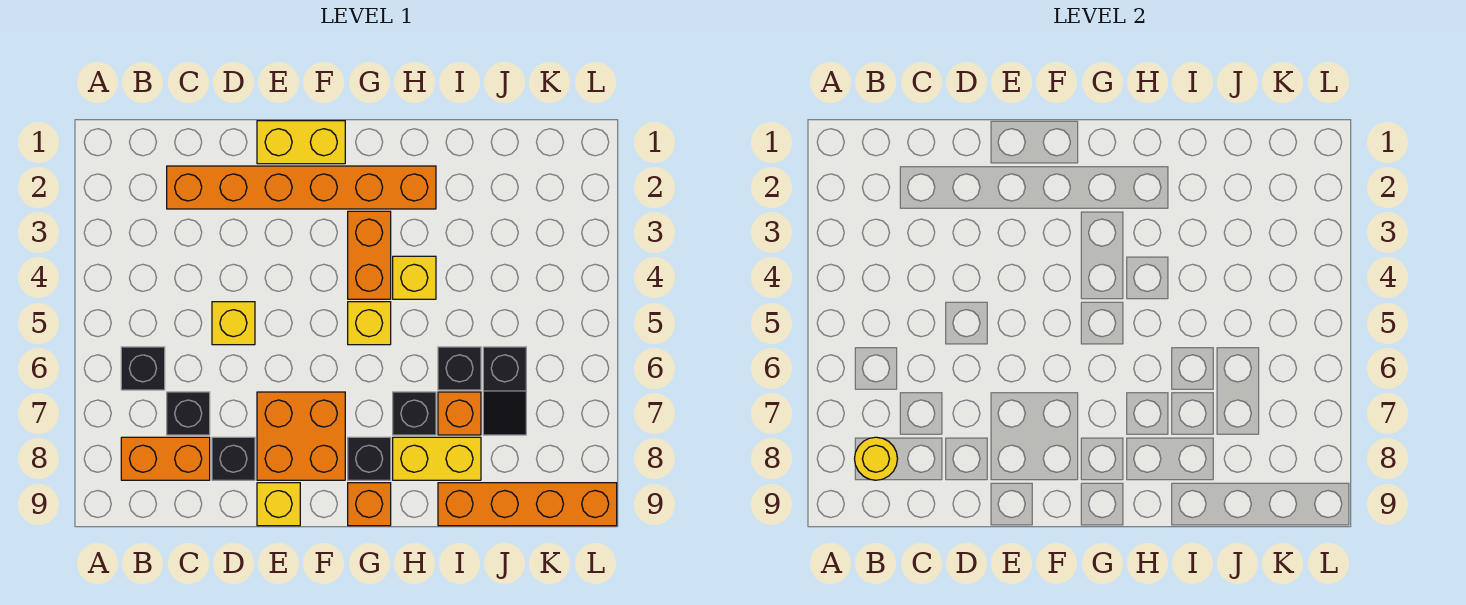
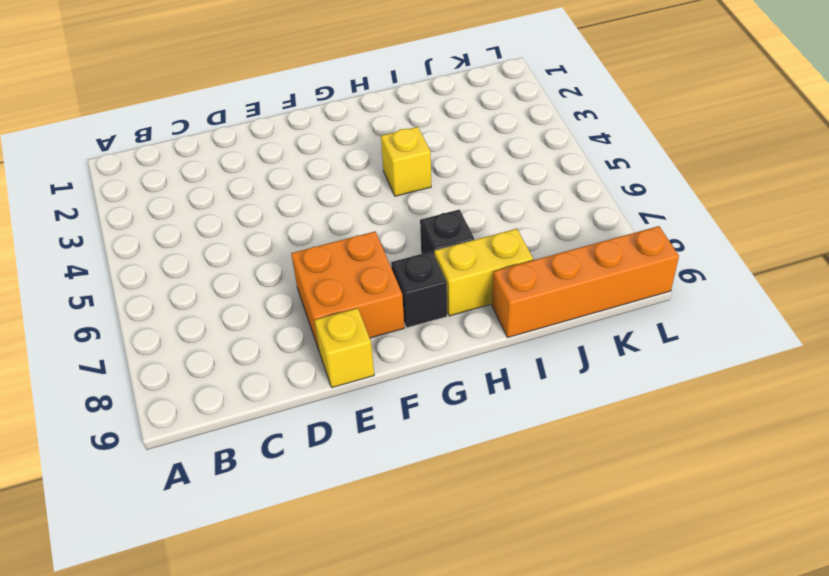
none -> black 1x1 brick [121,347,165,390]
none -> orange 1x2 brick [121,437,210,480]
none -> orange 1x6 brick [167,166,436,209]

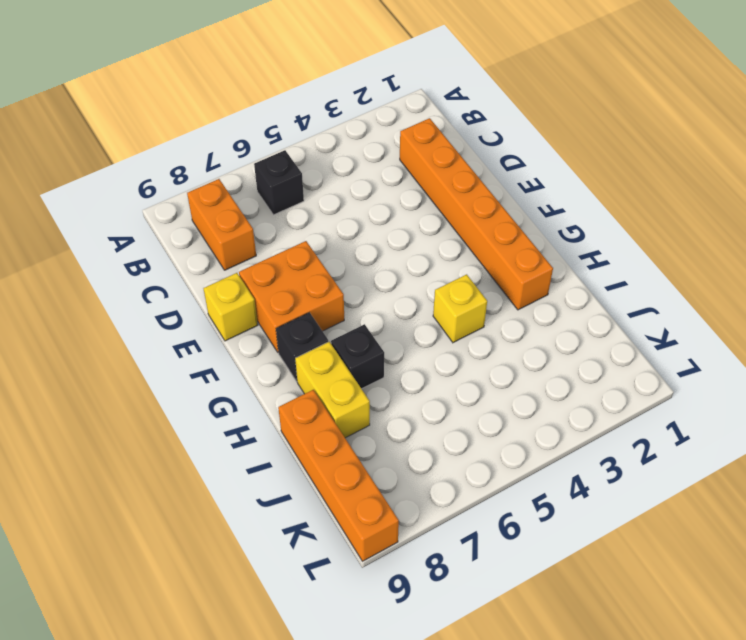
none -> black 1x1 brick [167,392,210,435]
none -> yellow 1x1 brick [212,302,255,345]
none -> black 1x1 brick [212,437,255,480]

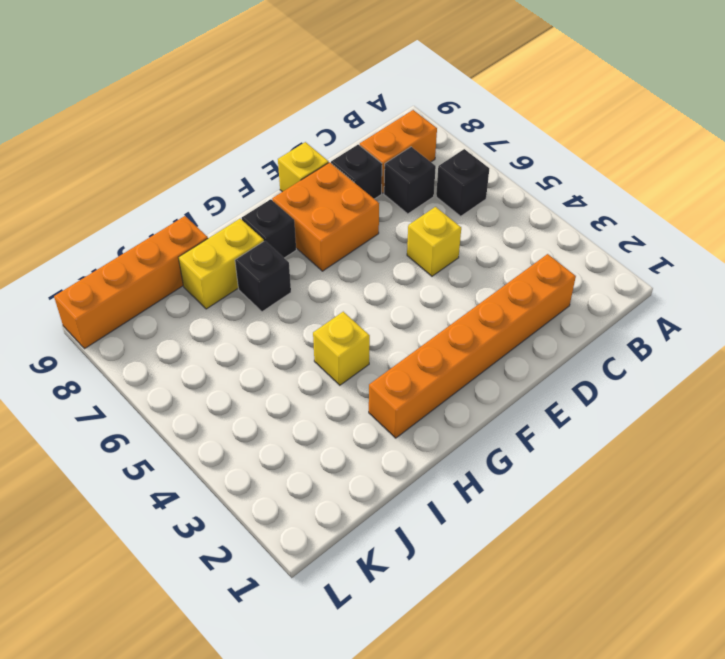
none -> yellow 1x2 brick [257,121,345,164]
none -> orange 1x2 brick [348,211,391,299]
none -> yellow 1x1 brick [348,302,391,345]

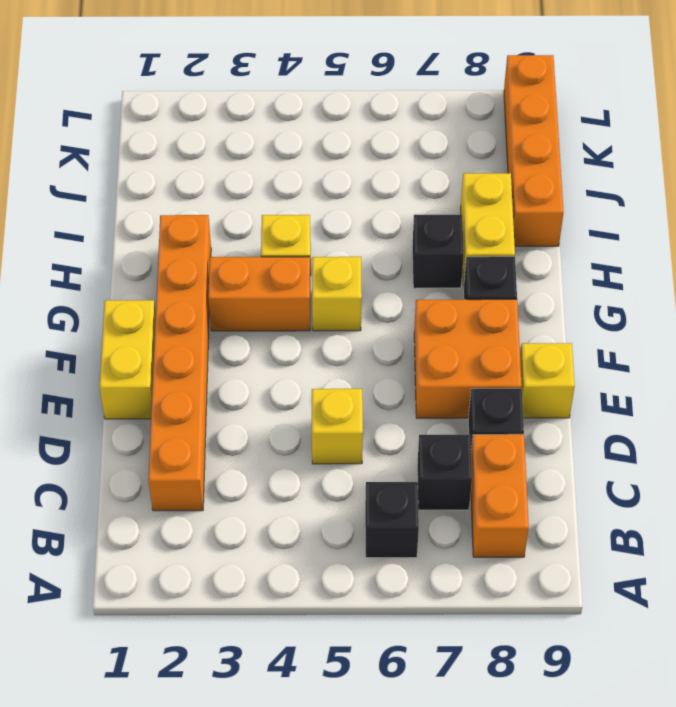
none -> orange 1x1 brick [348,483,391,526]
none -> black 1x1 brick [438,347,481,390]
none -> orange 1x1 brick [438,392,481,435]

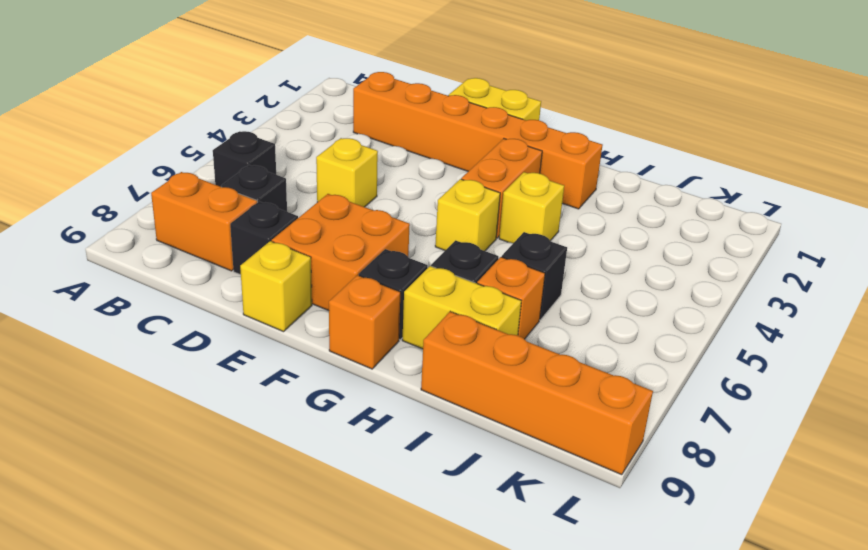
none -> black 1x2 slope [483,347,526,435]
none -> yellow 1x1 round brick [855,437,897,480]

